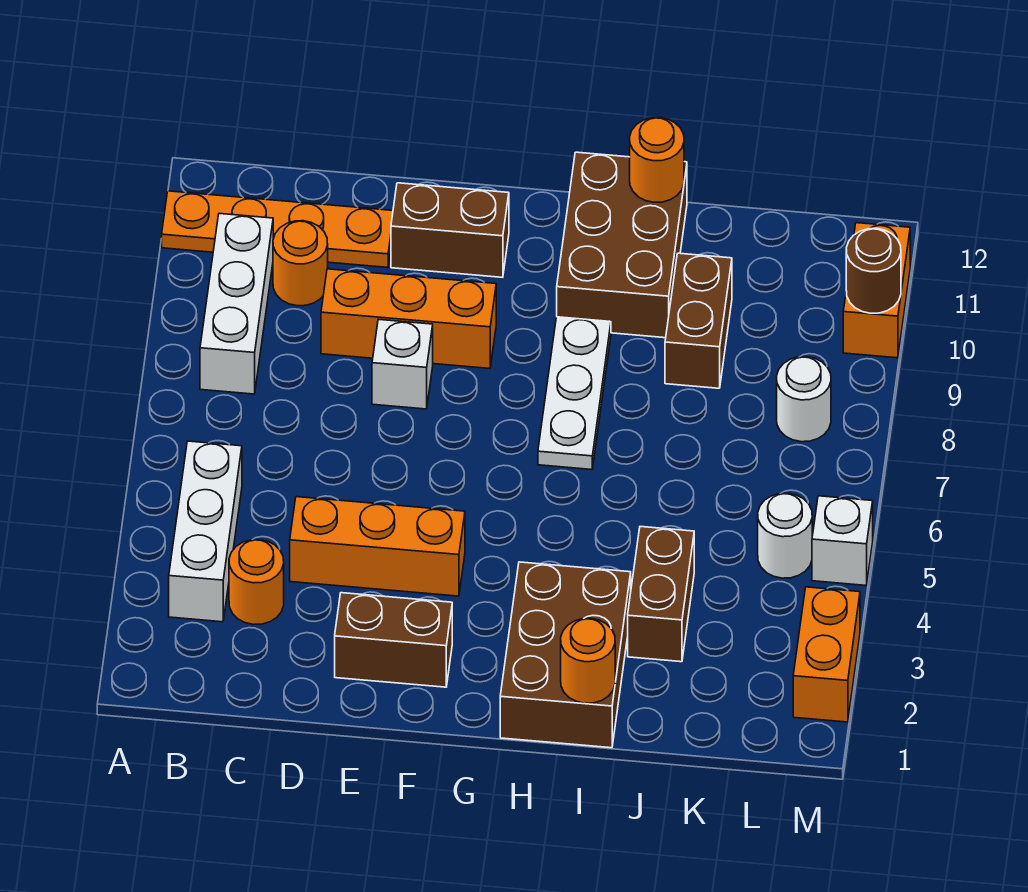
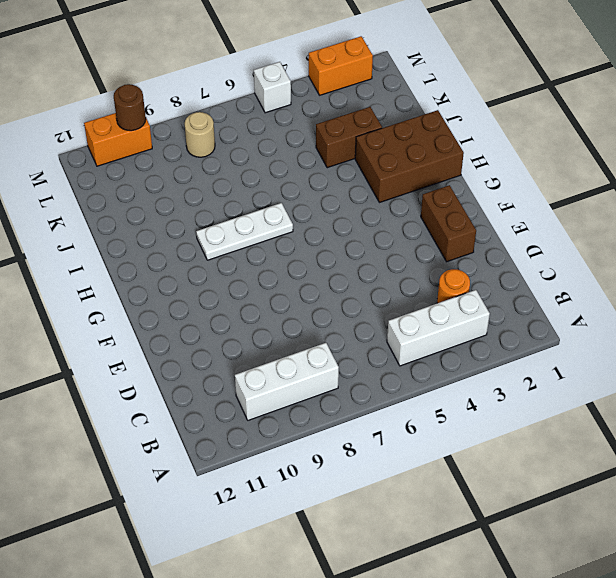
tan 1x1 round brick [185,112,215,157] -> white 1x1 round brick [777,357,831,442]
none -> orange 1x4 plate [162,191,393,268]
none -> orange 1x1 round brick [273,221,328,306]
none -> orange 1x3 brick [290,497,465,596]

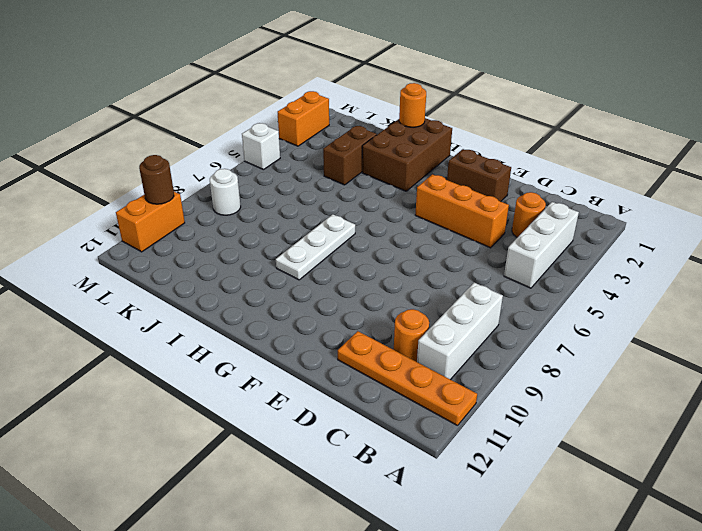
none -> orange 1x3 brick [321,269,496,369]
none -> white 1x1 brick [372,319,433,409]
none -> brown 1x2 brick [391,183,509,277]

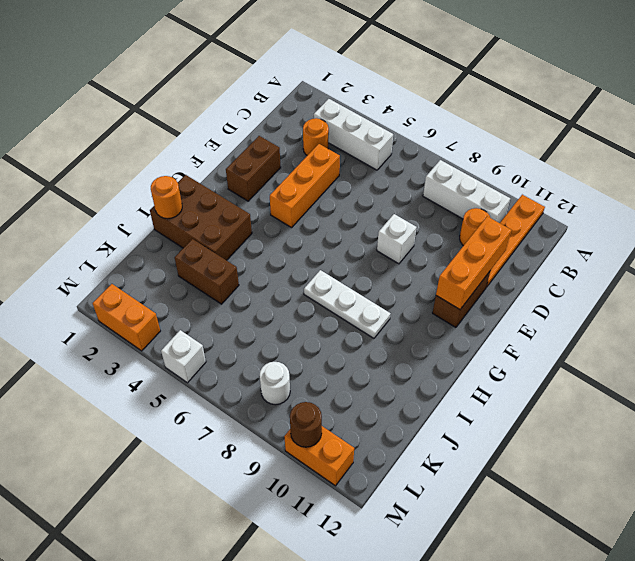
orange 1x3 brick [436,216,511,309] -> orange 1x3 brick moved to [321,269,496,369]
none -> brown 2x3 brick [557,152,687,338]
none -> brown 1x2 brick [665,253,732,388]
none -> white 1x1 round brick [758,493,812,578]

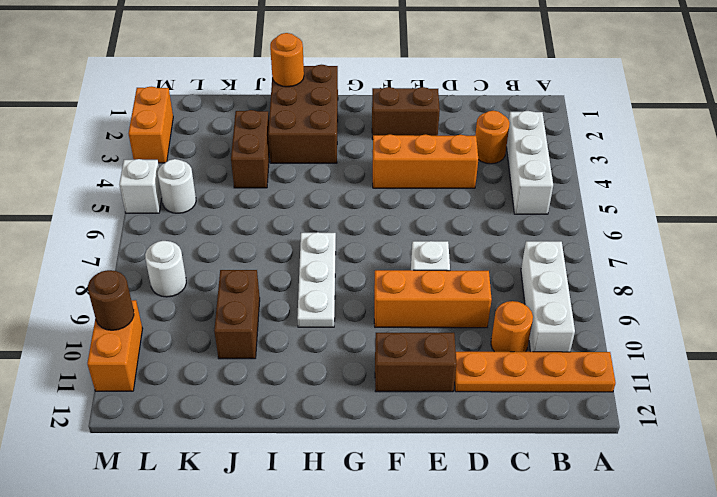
none -> brown 2x3 brick [557,152,687,338]
none -> orange 1x1 round brick [630,117,684,202]

